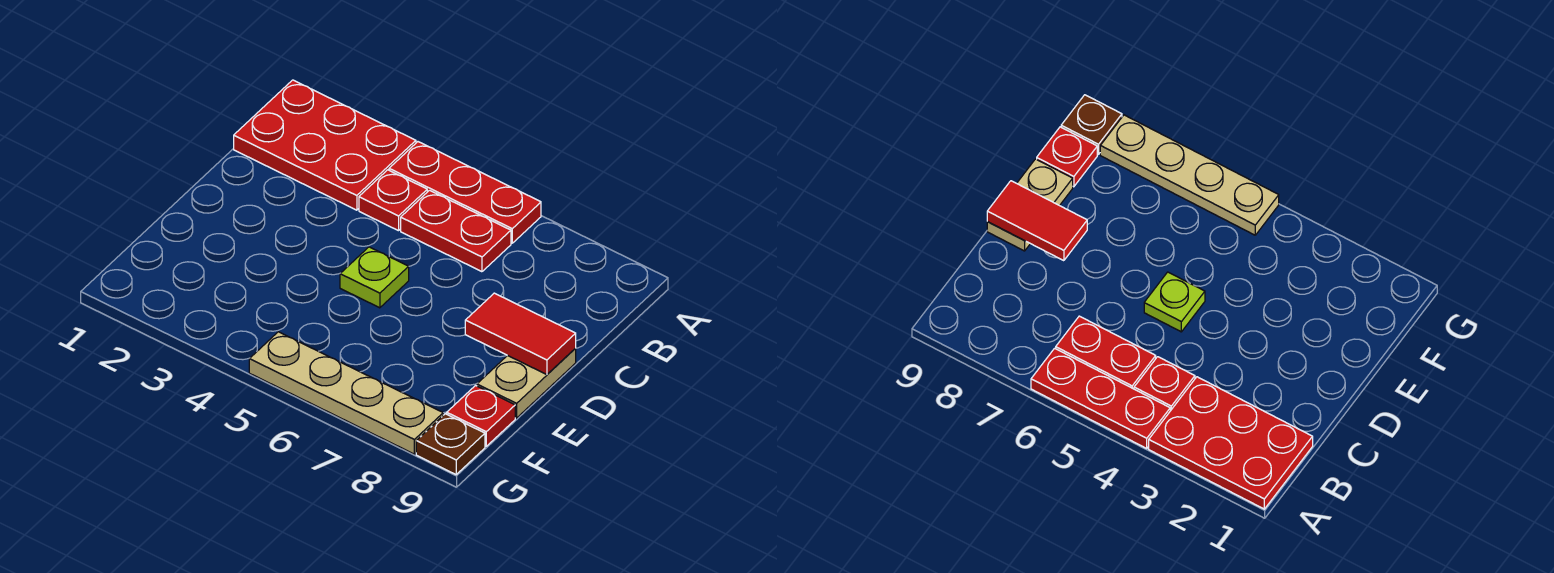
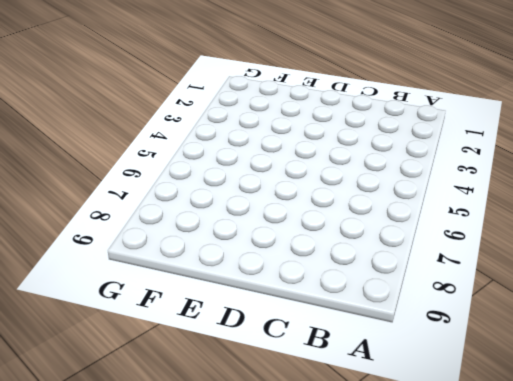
none -> red 2x3 plate [234,80,416,210]
none -> red 1x3 plate [389,142,541,243]

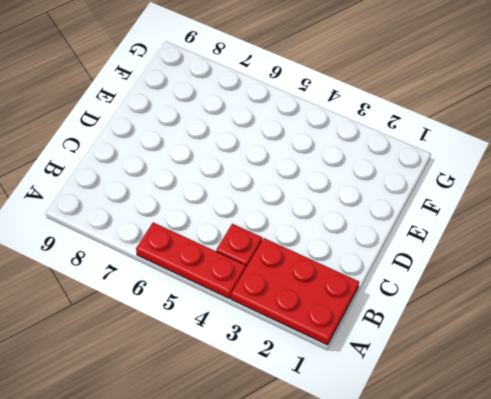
none -> red 1x2 plate [401,190,511,272]
none -> lime 1x1 plate [340,247,409,308]

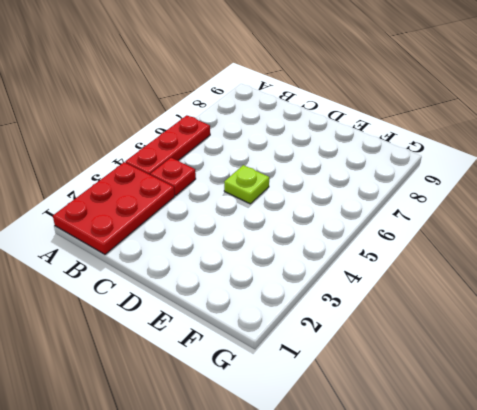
none -> red 1x2 plate [401,190,511,272]
none -> tan 1x2 plate [477,348,576,418]

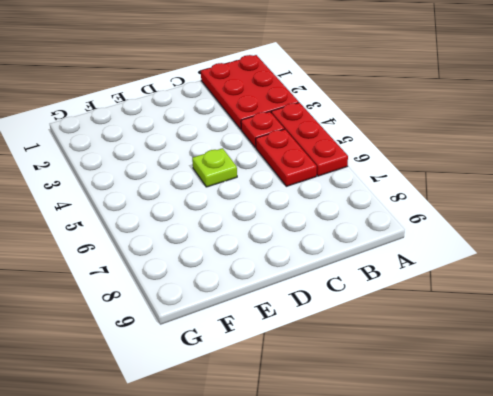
none -> tan 1x2 plate [477,348,576,418]
none -> red 1x1 plate [447,386,515,446]

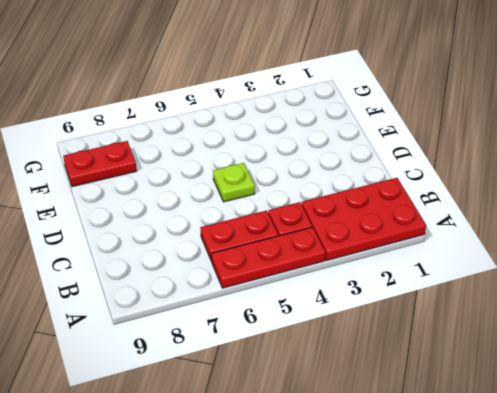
red 1x2 plate [63,141,137,187] -> red 1x1 plate [447,386,515,446]
none -> tan 1x2 plate [477,348,576,418]
none -> tan 1x4 plate [249,332,443,454]

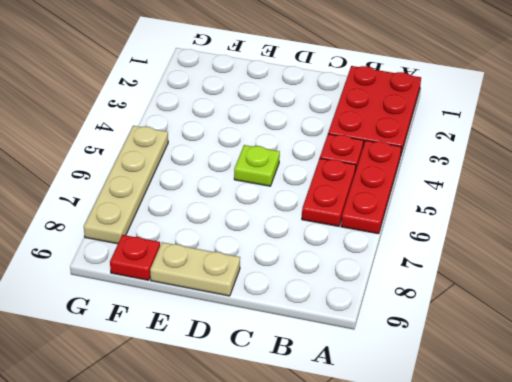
none -> brown 1x1 plate [416,414,485,474]
none -> red 1x2 tile [465,293,576,375]

